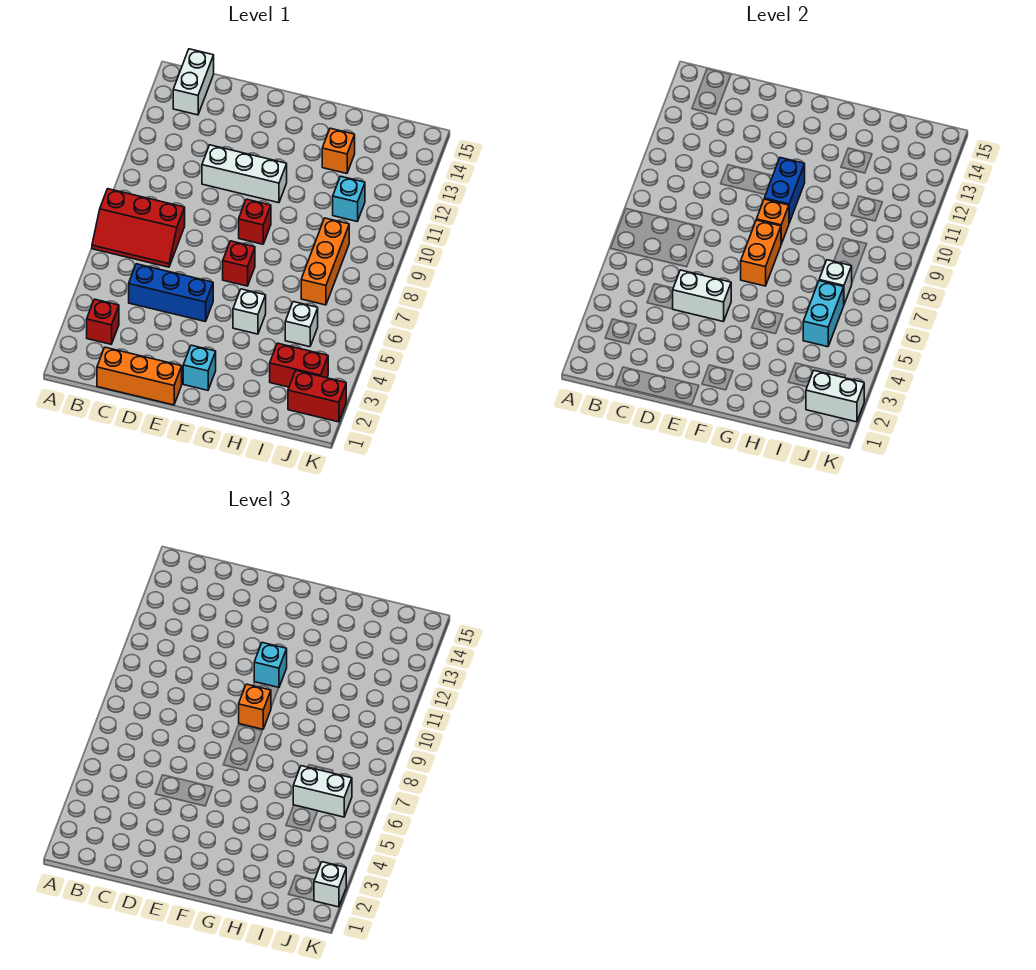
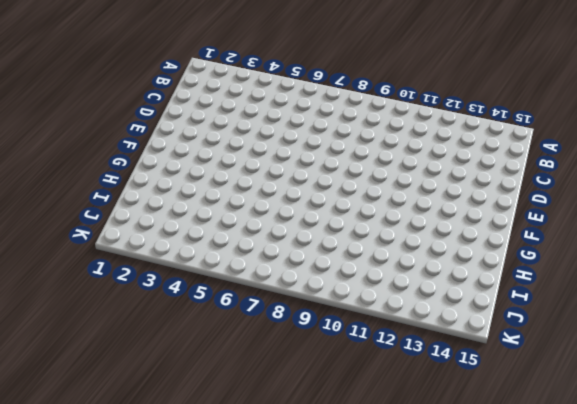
none -> red 2x3 slope [92,189,185,267]
none -> red 1x1 brick [87,299,119,344]
none -> white 1x2 brick [173,49,214,115]

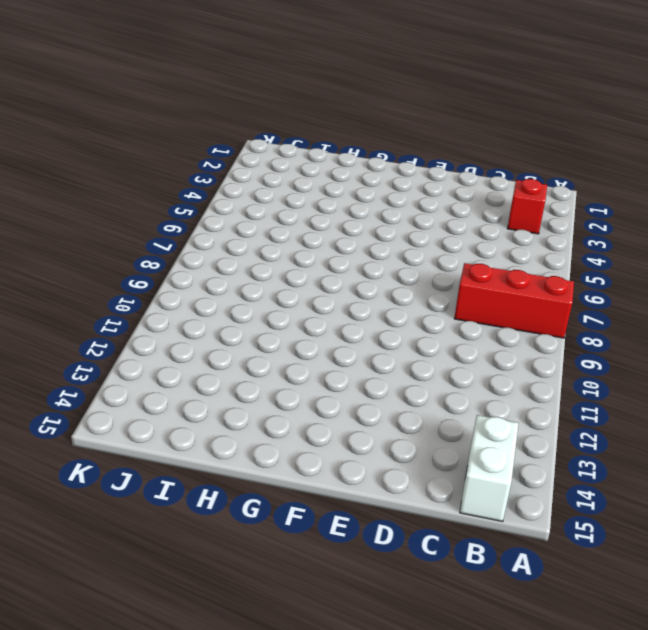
none -> orange 1x3 brick [97,347,182,405]
none -> blue 1x3 brick [129,264,213,322]
none -> white 1x3 brick [202,145,287,203]

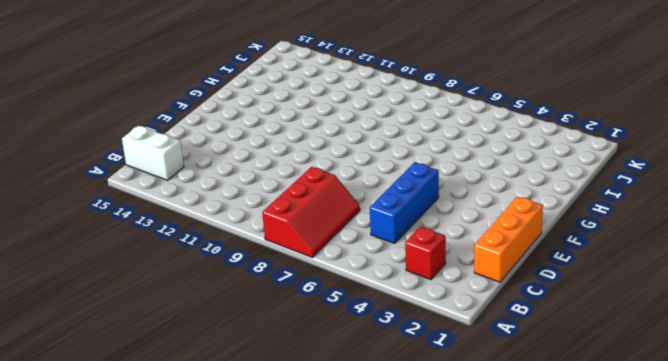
none -> white 1x3 brick [202,145,287,203]
none -> cyan 1x1 brick [183,345,216,390]
none -> red 1x1 brick [223,241,255,286]

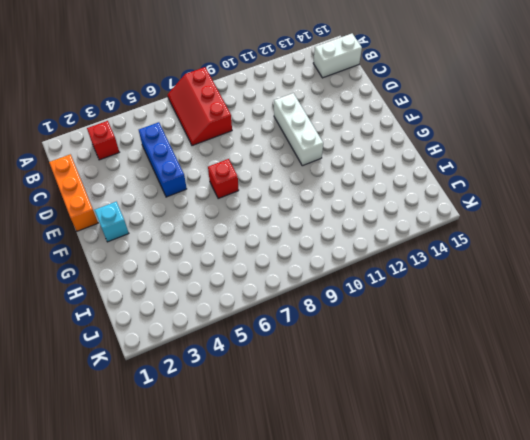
none -> red 1x1 brick [239,199,271,244]
none -> white 1x1 brick [233,289,266,334]
none -> orange 1x1 brick [322,128,355,173]

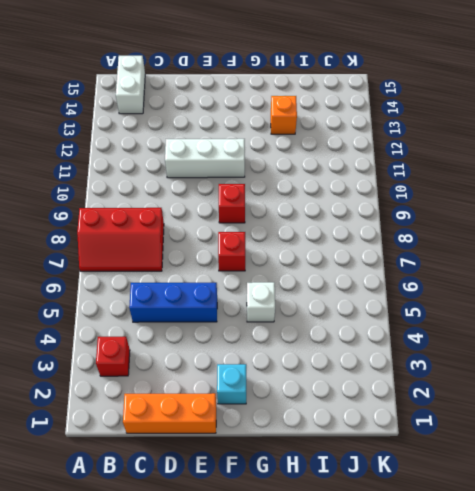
none -> red 1x2 brick [270,343,328,387]
none -> white 1x1 brick [285,302,318,347]
none -> orange 1x3 brick [301,218,349,305]

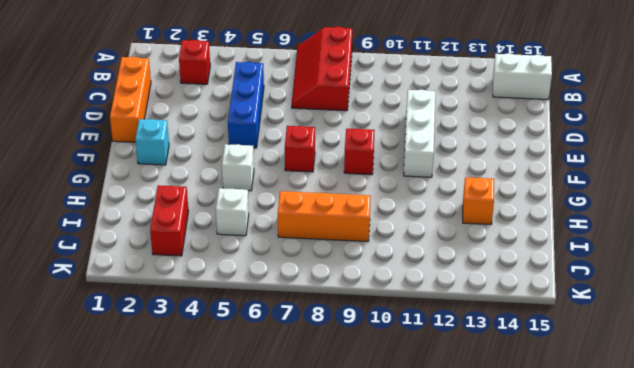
none -> cyan 1x1 brick [333,176,365,221]
none -> red 1x2 brick [288,371,346,422]
none -> white 1x2 brick [673,270,731,322]

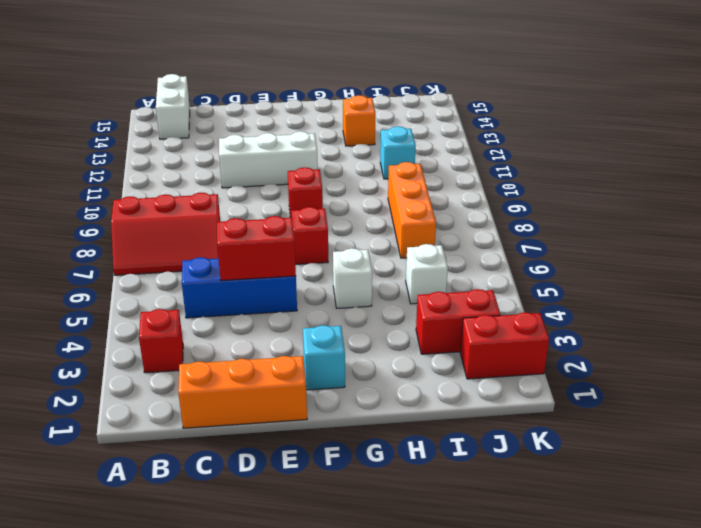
red 1x2 brick [217,216,296,281] -> white 1x2 brick [673,270,731,322]
none -> orange 1x2 brick [741,220,781,286]
none -> orange 1x1 brick [757,199,789,244]
none -> blue 1x2 brick [764,158,805,223]

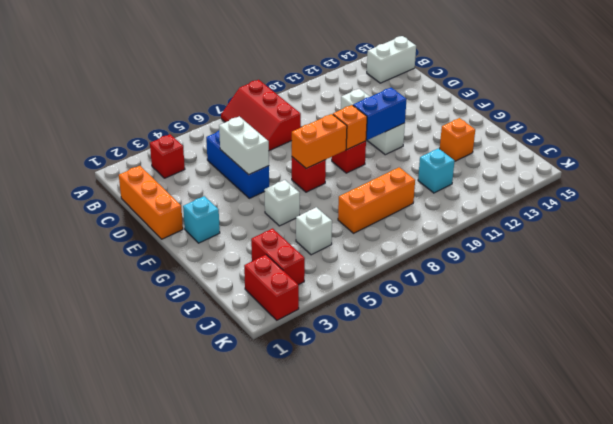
none -> cyan 1x2 brick [803,281,844,347]
none -> white 1x1 brick [819,260,852,304]
none -> white 1x2 brick [806,371,864,422]

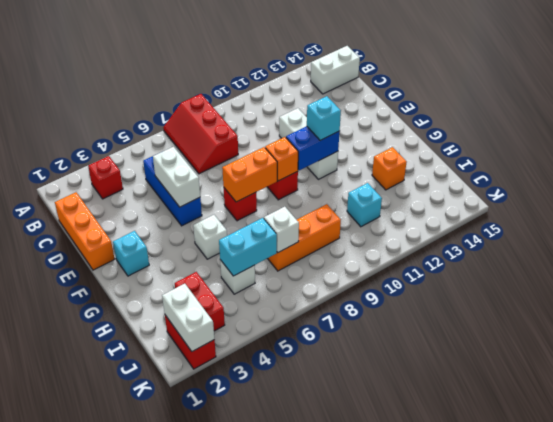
none -> orange 1x1 brick [239,684,271,729]
none -> white 1x2 brick [293,766,352,817]
none -> white 1x1 brick [314,862,346,907]

